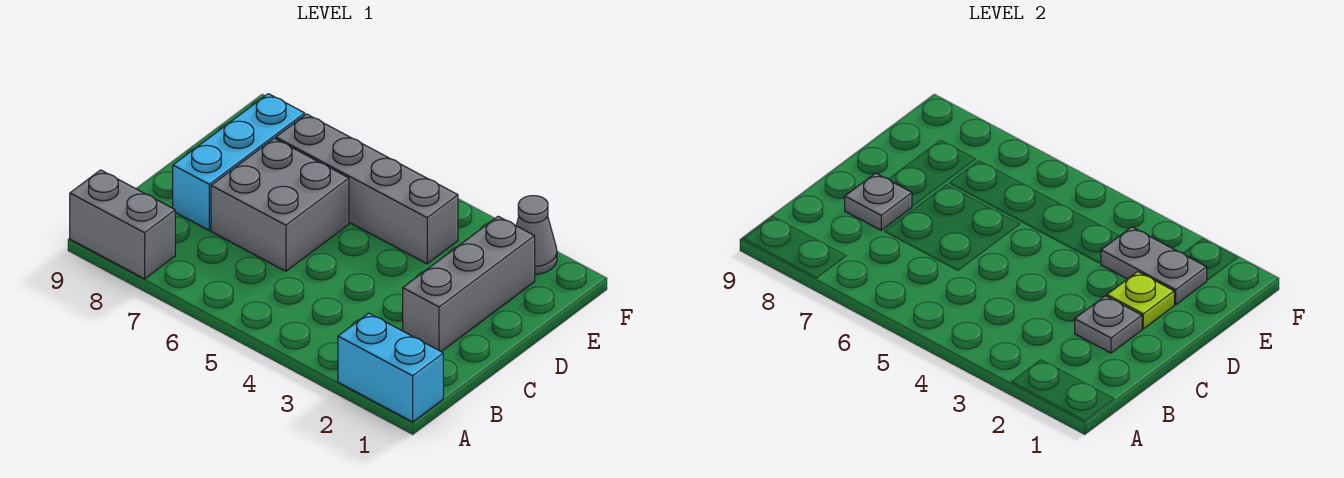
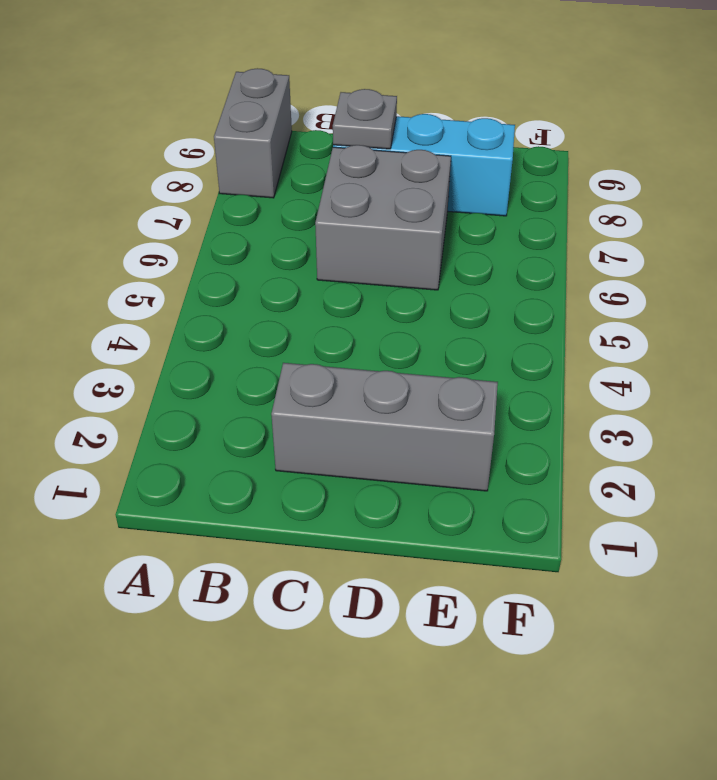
none -> cyan 1x2 brick [338,313,443,422]
none -> grey 1x4 brick [276,114,458,264]

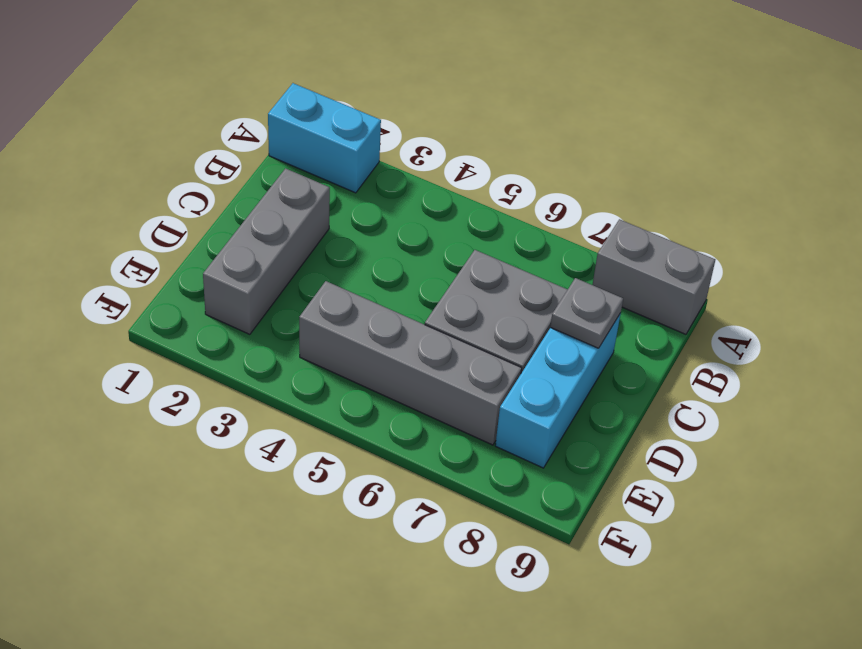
none -> grey 1x1 cone [516,196,557,274]
none -> grey 1x1 plate [1075,296,1142,353]

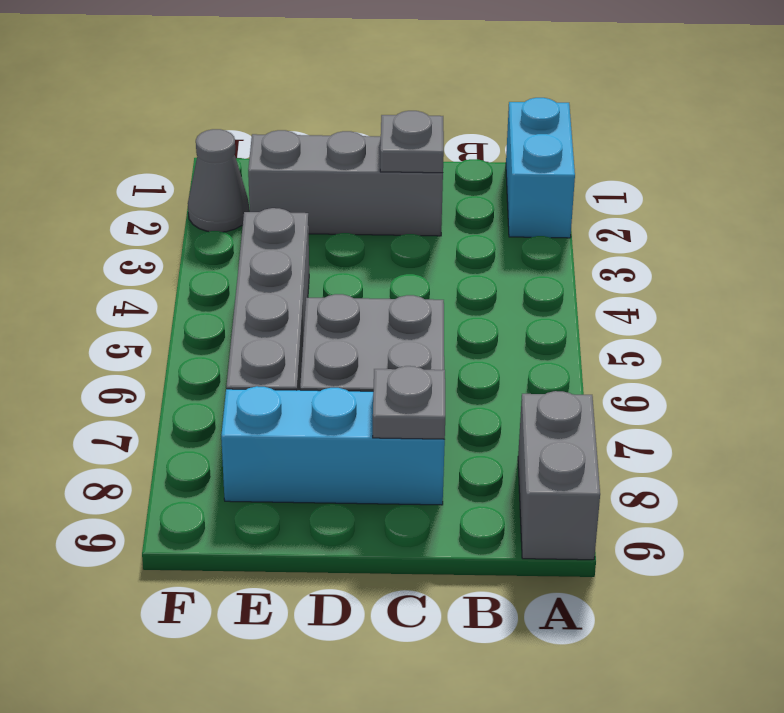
none -> lime 1x1 plate [1107,272,1174,329]
none -> grey 1x2 plate [1101,227,1207,304]

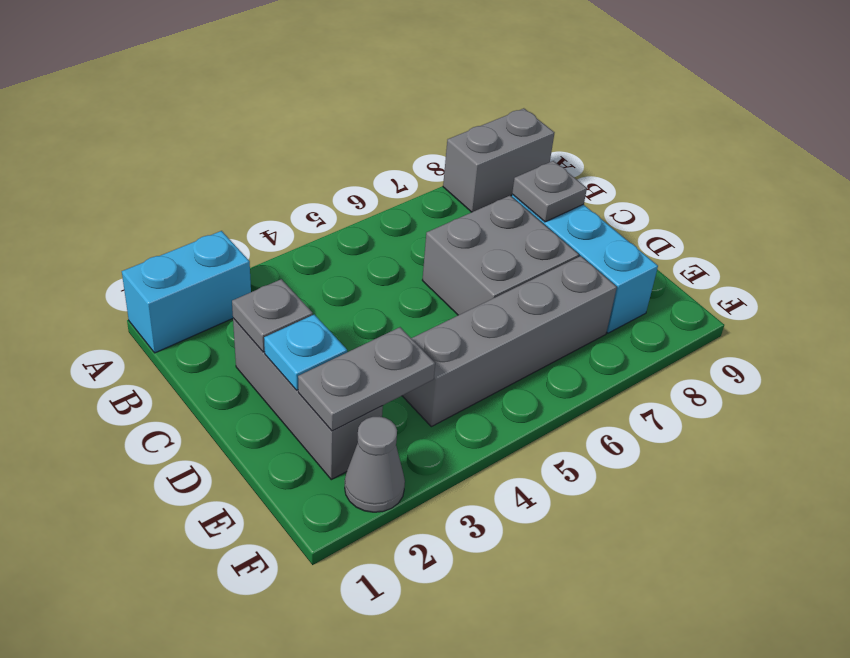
cyan 1x1 plate [264,315,347,390] -> lime 1x1 plate [1107,272,1174,329]

